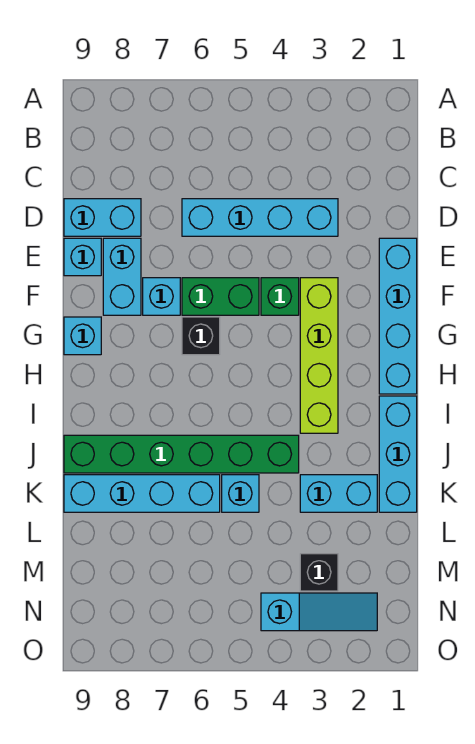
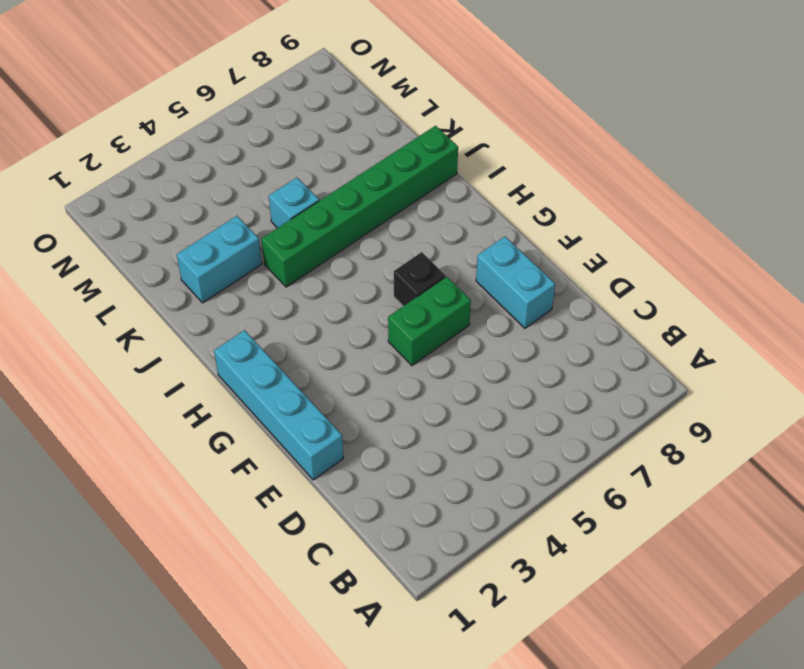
none -> cyan 1x4 brick [182,199,338,236]
none -> cyan 1x2 brick [64,199,141,236]
none -> cyan 1x1 brick [64,238,101,276]

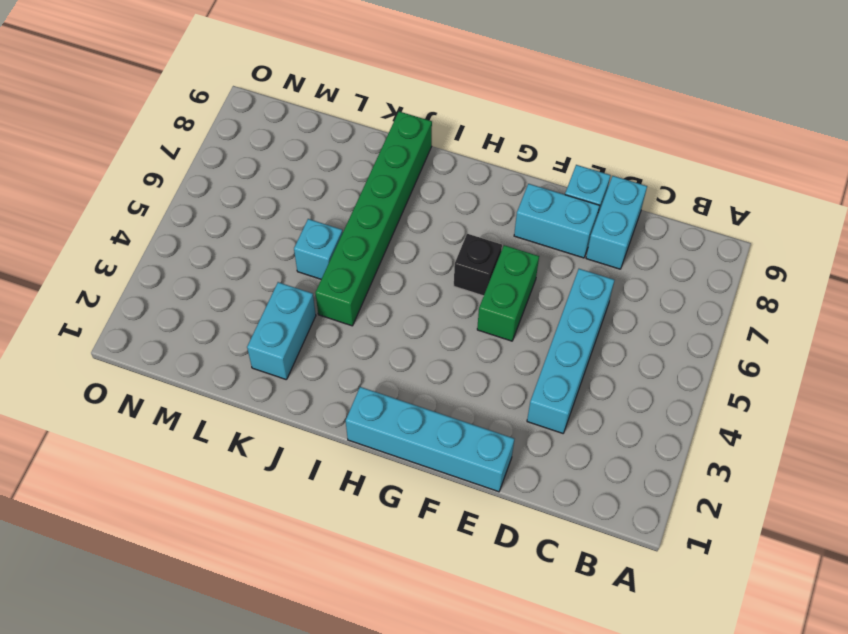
none -> lime 1x4 brick [300,278,338,433]
none -> green 1x1 brick [261,278,299,315]
none -> cyan 1x1 brick [143,278,180,315]

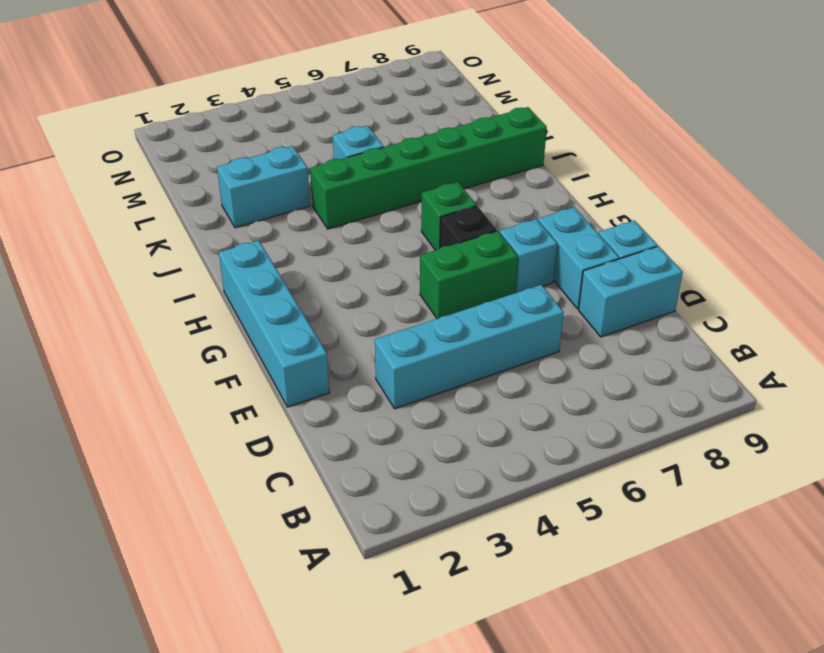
green 1x1 brick [421,182,477,250] -> green 1x1 brick moved to [261,278,299,315]
none -> lime 1x4 brick [300,278,338,433]
none -> cyan 1x1 brick [64,317,101,355]
none -> cyan 1x3 brick [379,396,417,512]

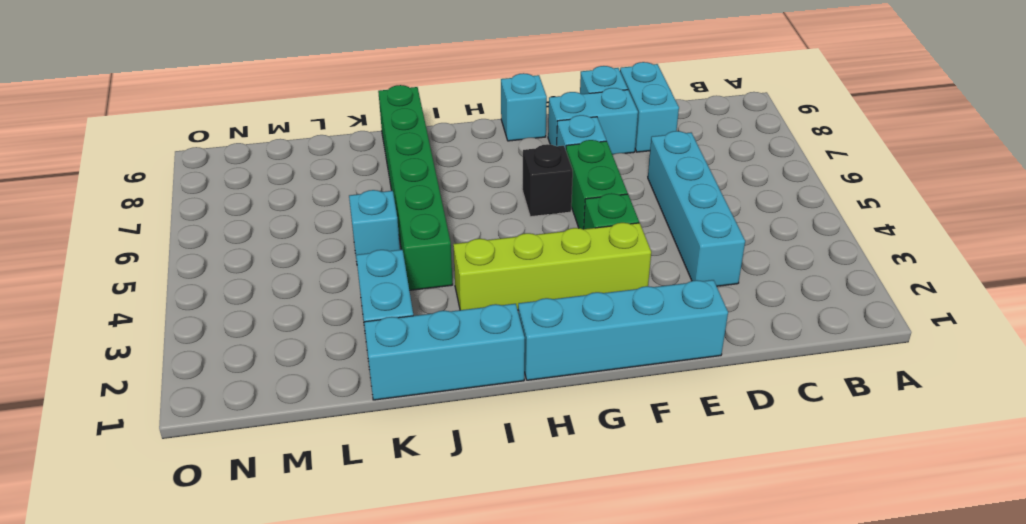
none -> cyan 1x4 brick [64,475,220,512]
none -> black 1x1 brick [300,554,338,591]
none -> cyan 1x3 slope [261,593,377,631]

